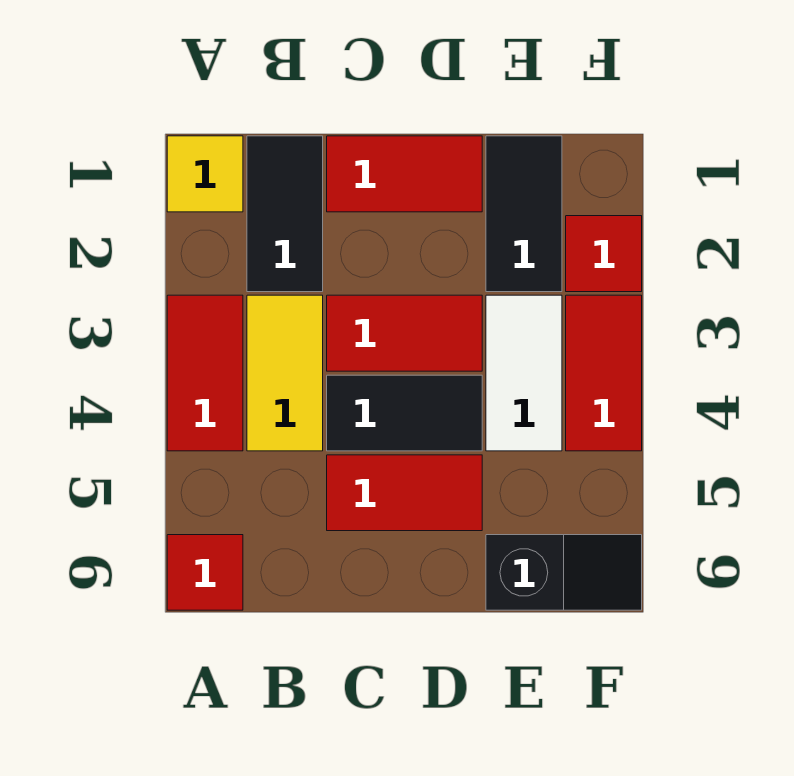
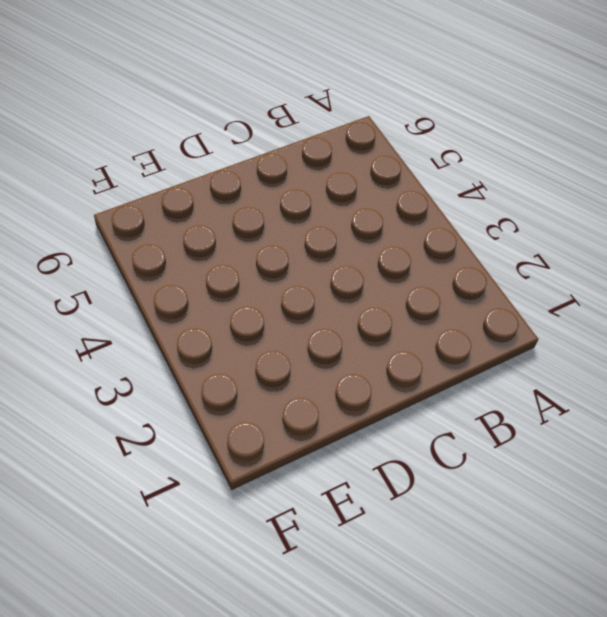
none -> yellow 1x1 tile [167,136,243,212]
none -> red 1x2 tile [167,295,243,451]
none -> red 1x1 tile [167,535,243,610]

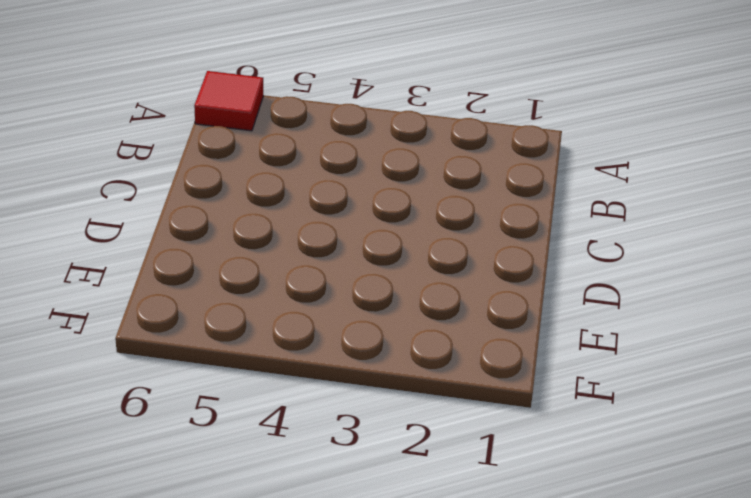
none -> yellow 1x1 tile [167,136,243,212]
none -> red 1x2 tile [167,295,243,451]
none -> black 1x2 tile [247,136,323,292]

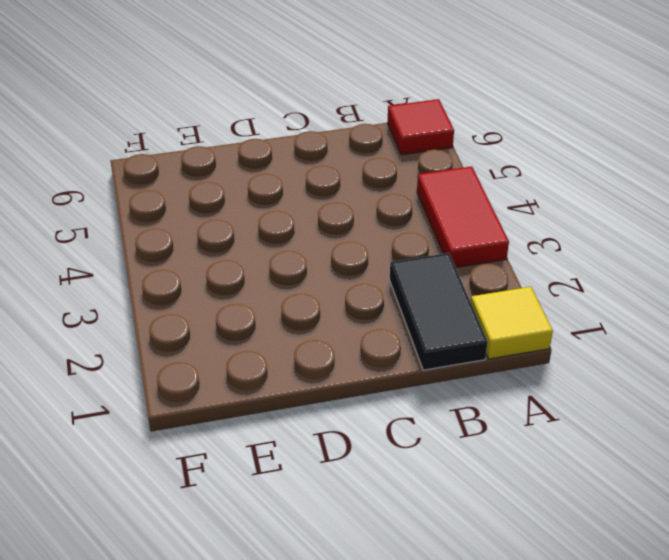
none -> yellow 1x2 tile [247,295,323,451]
none -> red 1x2 tile [327,136,482,212]
none -> red 1x2 tile [327,295,482,371]

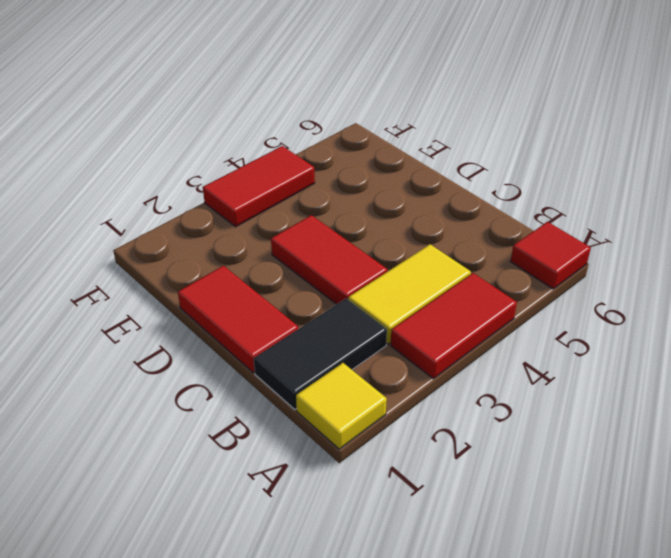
none -> black 1x2 tile [327,375,482,451]
none -> red 1x2 tile [327,455,482,531]
none -> black 1x2 tile [486,136,562,292]

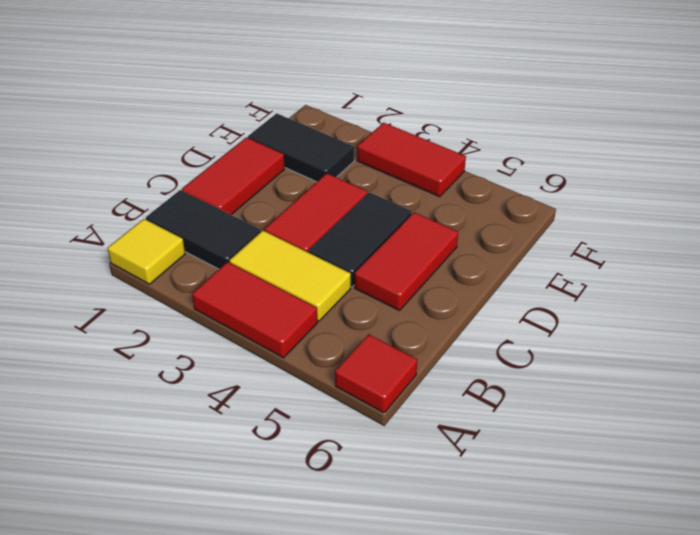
none -> white 1x2 tile [486,295,562,451]
none -> black 1x2 slope [486,535,642,610]
none -> red 1x1 tile [566,216,642,292]

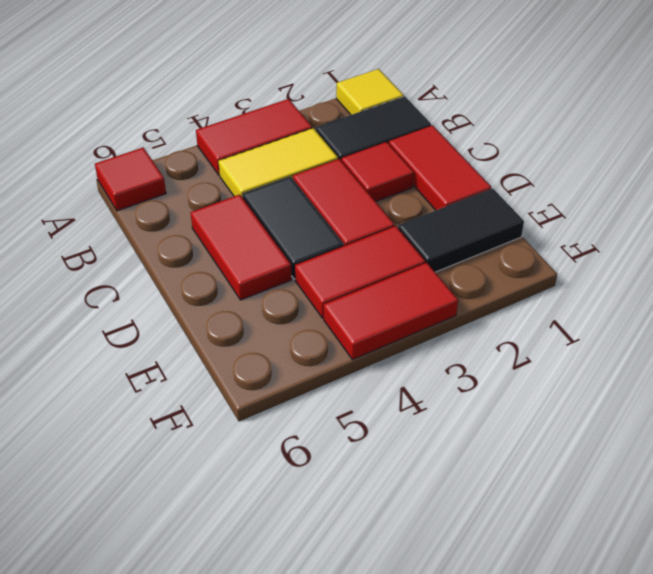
red 1x1 tile [342,142,414,202] -> red 1x1 tile moved to [566,216,642,292]
red 1x2 tile [295,226,425,318] -> white 1x2 tile [486,295,562,451]
none -> black 1x2 slope [486,535,642,610]

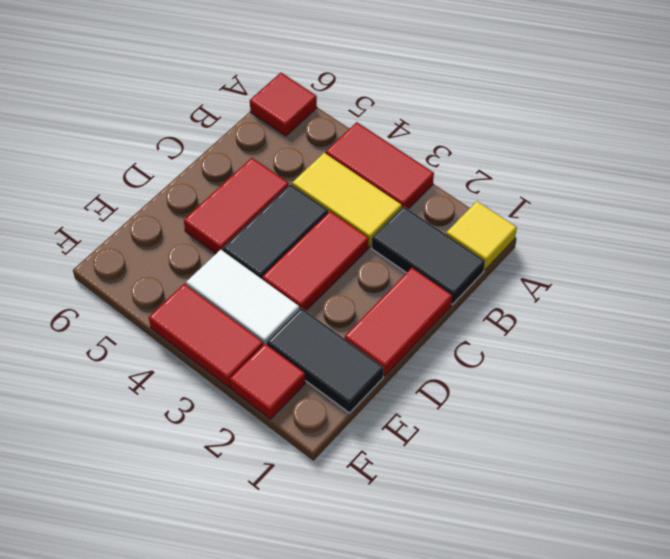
none -> black 1x2 slope [486,535,642,610]

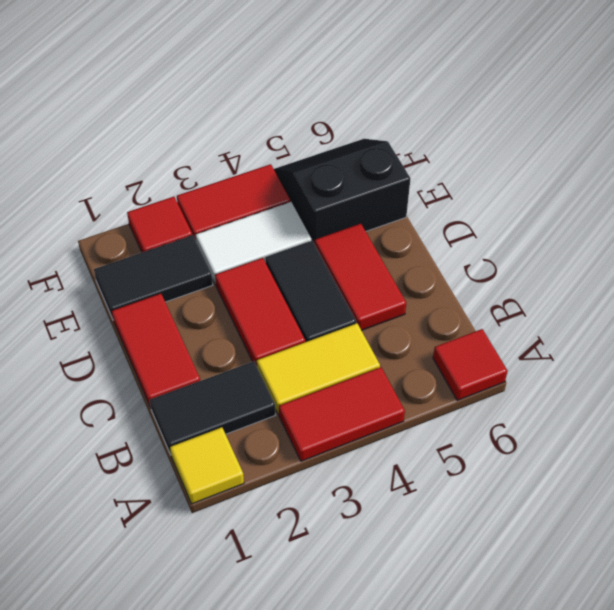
black 2x2 slope [274,139,410,244] -> black 1x2 slope [486,535,642,610]

